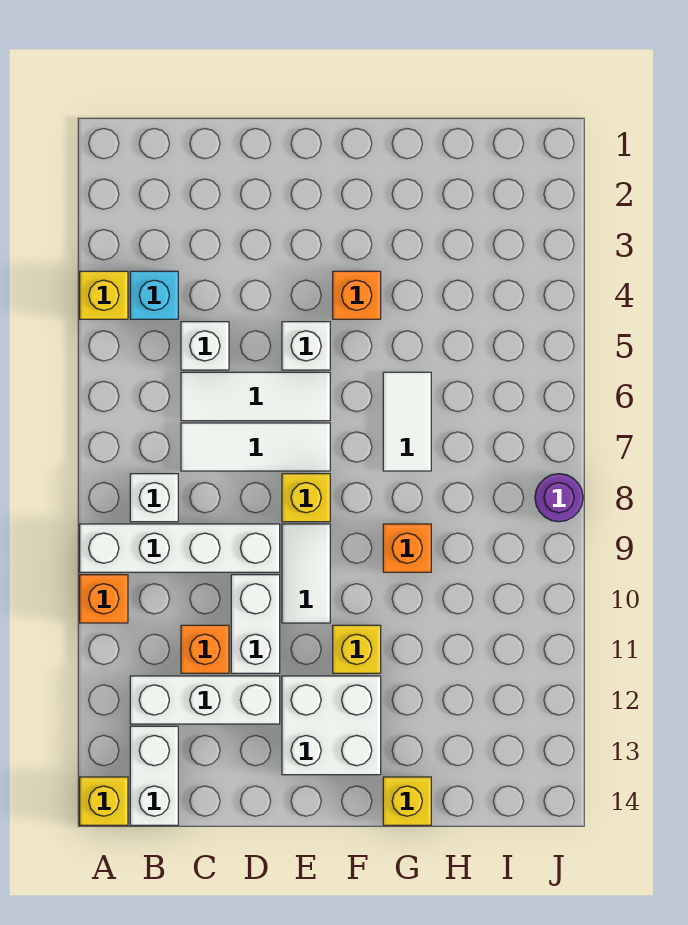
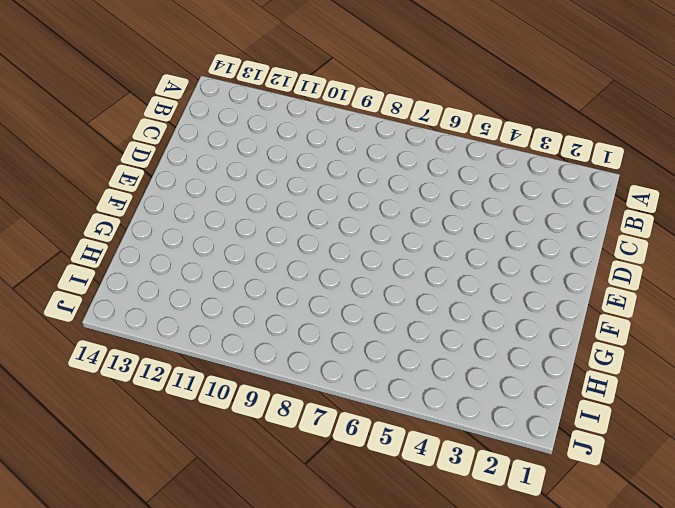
none -> yellow 1x1 brick [80,271,128,319]
none -> white 1x4 brick [80,524,280,572]
none -> orange 1x1 brick [80,575,128,623]

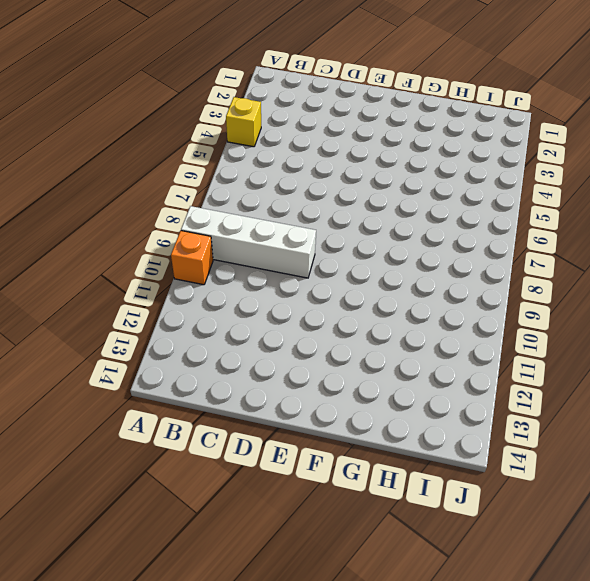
none -> yellow 1x1 brick [80,777,128,825]
none -> cyan 1x1 brick [130,271,178,319]
none -> white 1x1 brick [130,474,178,522]

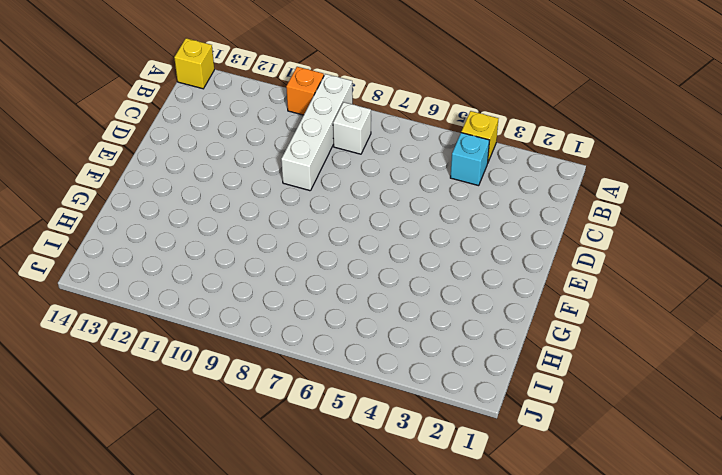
none -> white 1x3 brick [130,676,280,724]
none -> white 1x2 brick [130,726,178,825]
none -> white 1x1 brick [181,322,229,370]

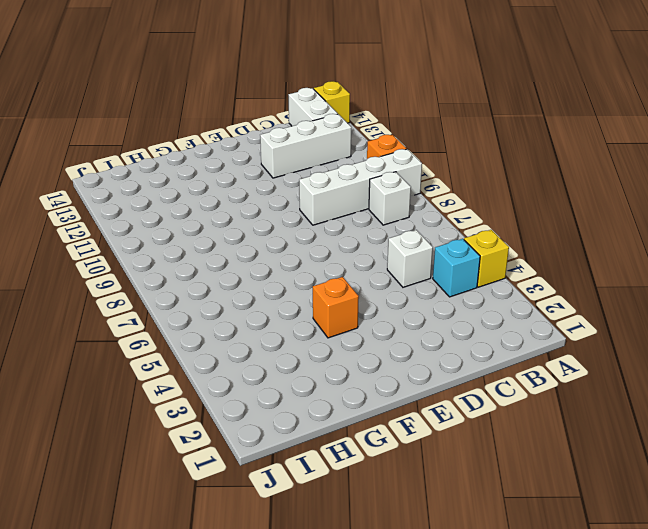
none -> white 1x3 tile [181,372,330,421]
none -> white 1x3 tile [181,423,330,471]
none -> orange 1x1 brick [181,625,229,673]

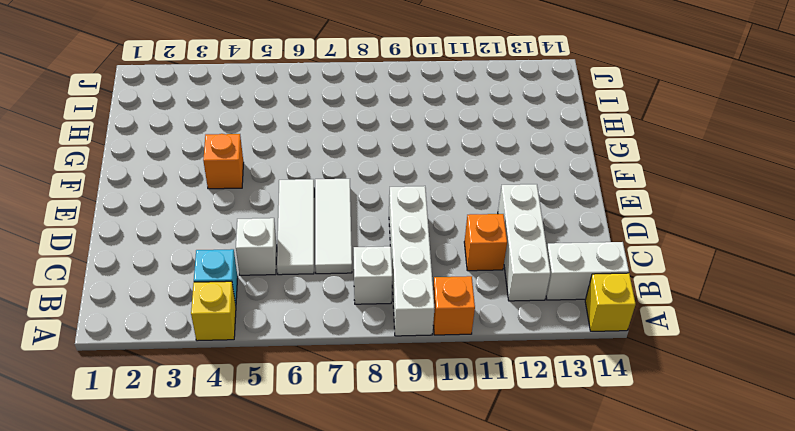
none -> white 1x2 brick [231,575,280,673]
none -> white 1x1 brick [282,322,330,370]
none -> yellow 1x1 brick [282,474,330,522]

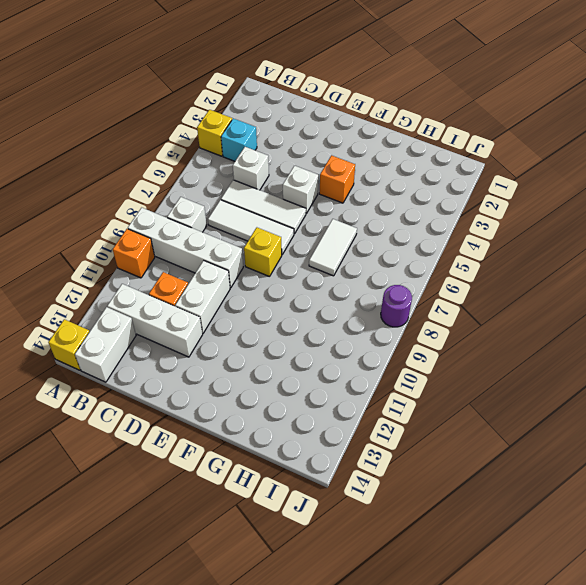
none -> white 1x2 tile [282,524,330,623]
none -> white 2x2 brick [282,676,381,775]
none -> yellow 1x1 brick [333,625,381,673]

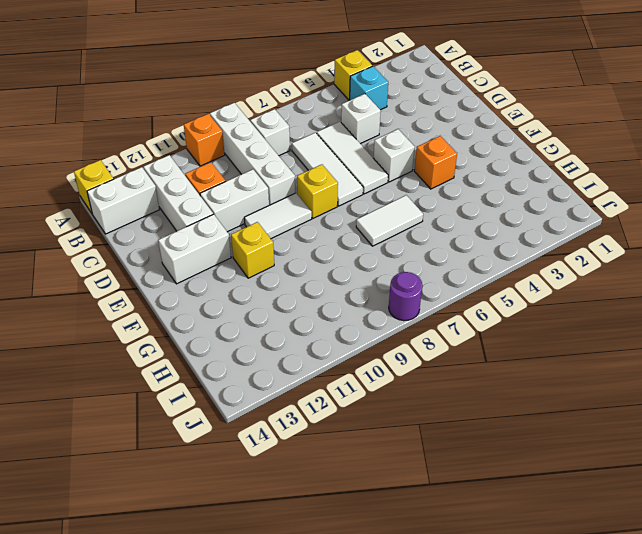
white 1x2 brick [158,214,231,284] -> white 2x2 brick [282,676,381,775]
none -> orange 1x1 brick [383,524,431,572]
none -> yellow 1x1 brick [383,777,431,825]

